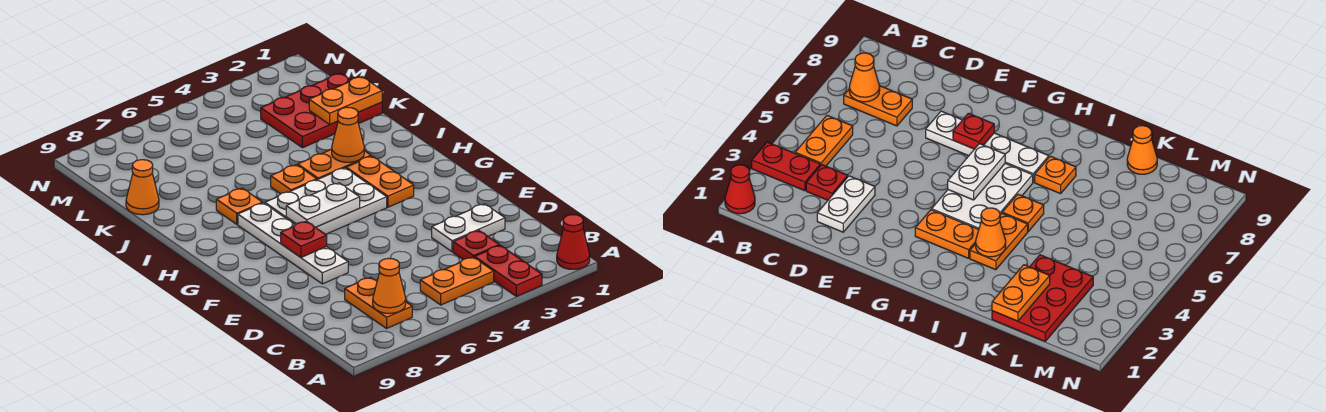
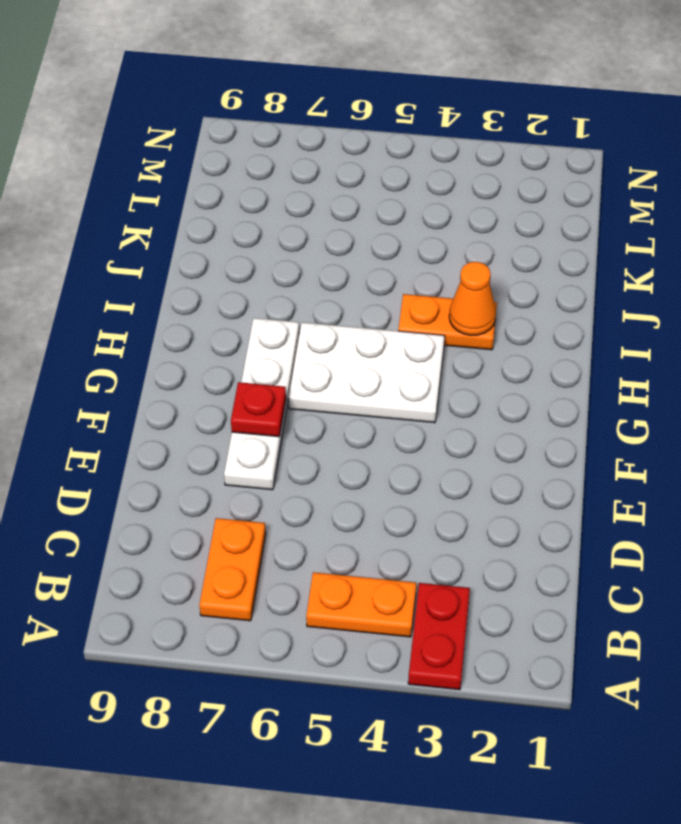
none -> red 1x1 cone [557,215,590,269]
none -> red 1x1 plate [453,231,499,260]
none -> white 1x2 plate [432,204,505,252]

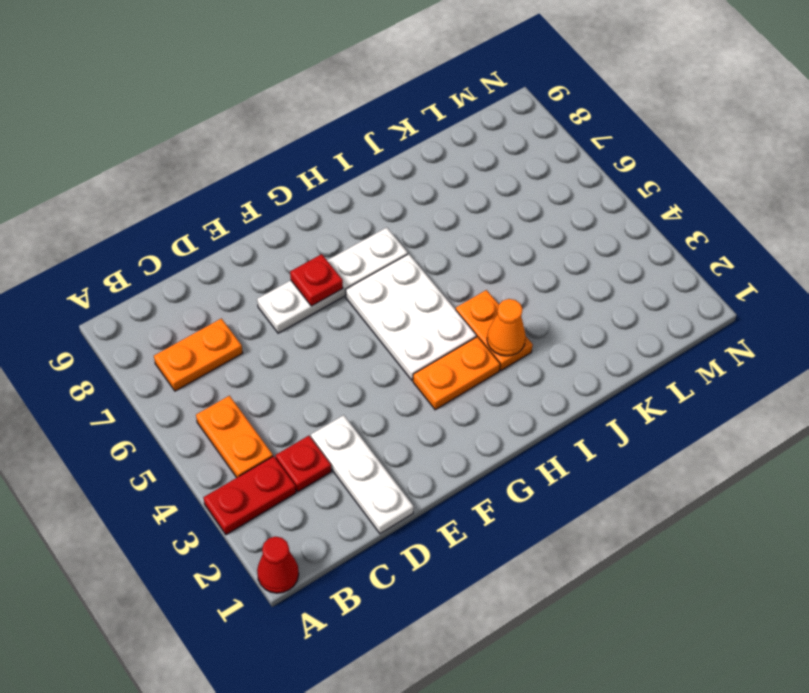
white 1x3 plate [311,415,414,534] -> white 1x2 plate [432,204,505,252]
none -> orange 1x1 plate [271,165,317,194]
none -> orange 1x1 plate [216,188,263,224]
none -> red 2x3 plate [261,73,382,148]

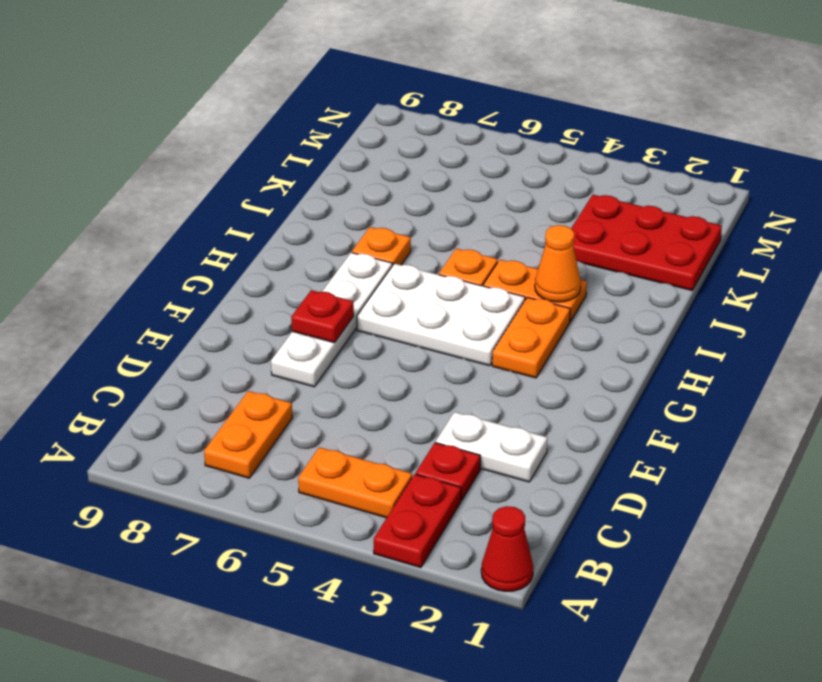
none -> orange 1x1 cone [126,160,159,215]
none -> orange 1x1 cone [373,258,406,313]
none -> white 1x2 plate [286,183,360,227]

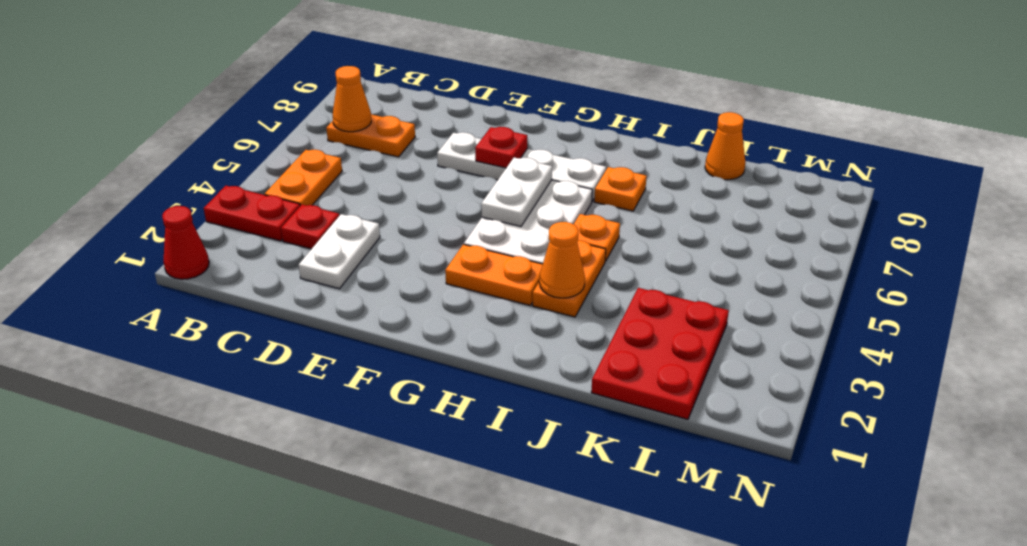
none -> orange 1x2 plate [309,77,382,124]

